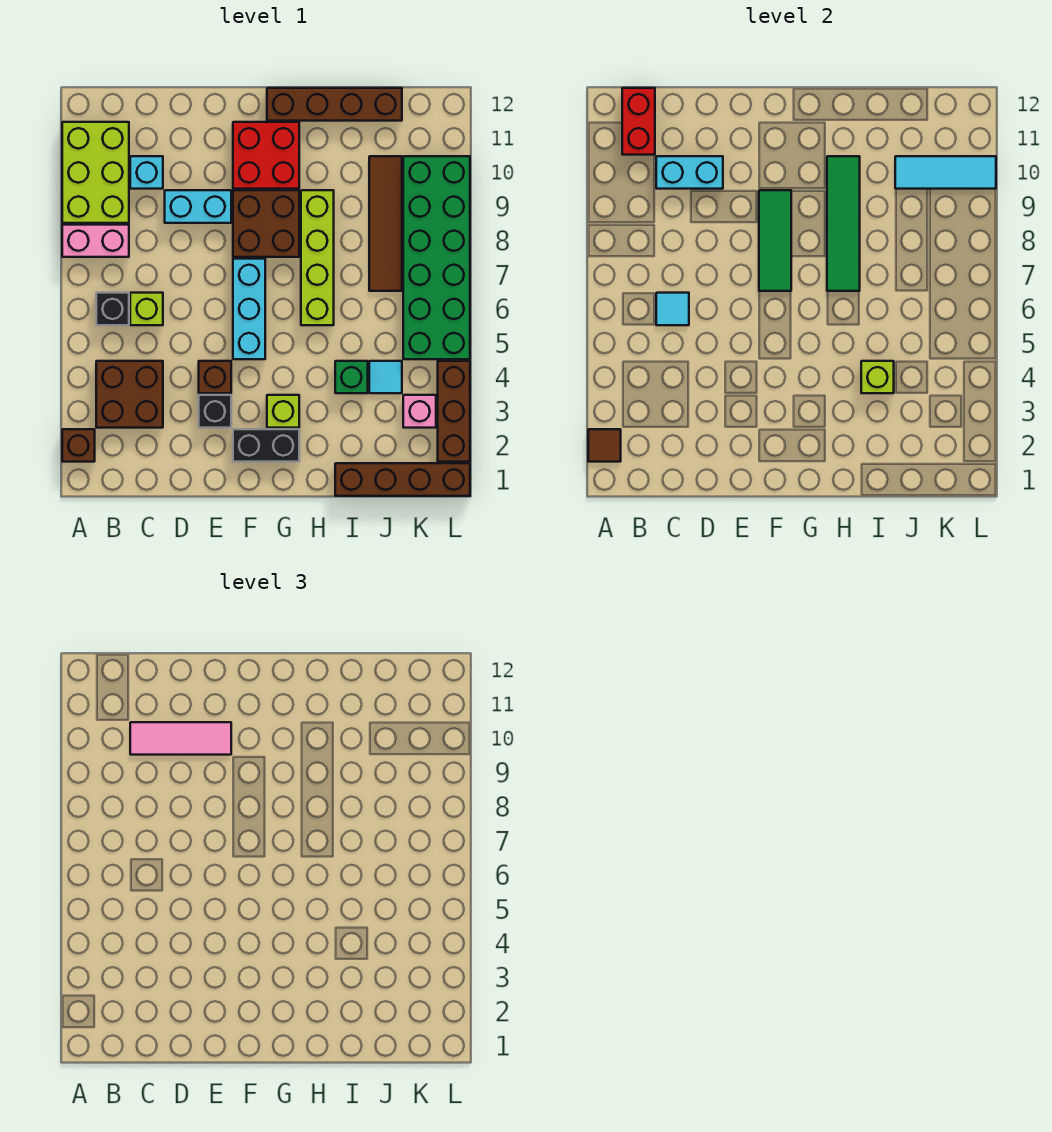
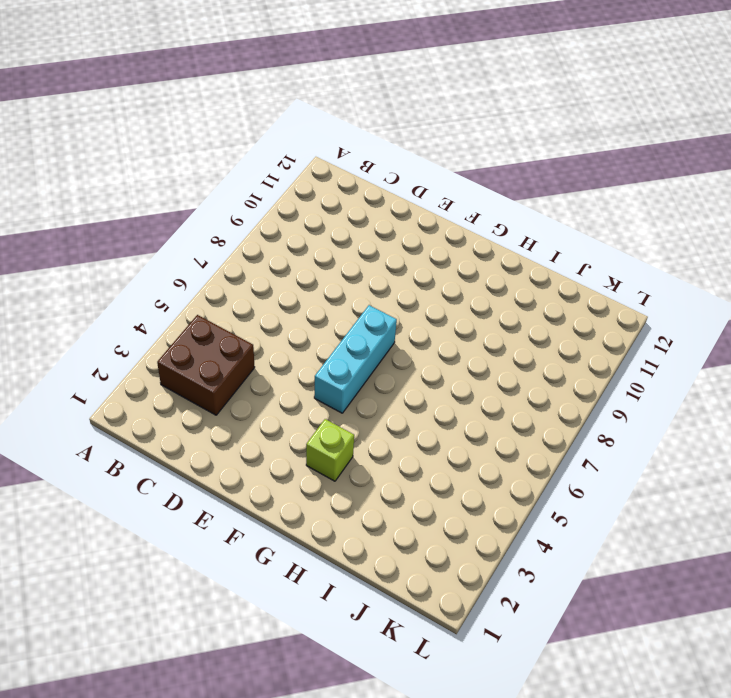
none -> brown 1x1 brick [62,429,95,462]
none -> pink 1x2 brick [62,225,129,257]
none -> lime 2x3 brick [62,122,129,223]
none -> black 1x1 brick [96,293,129,325]

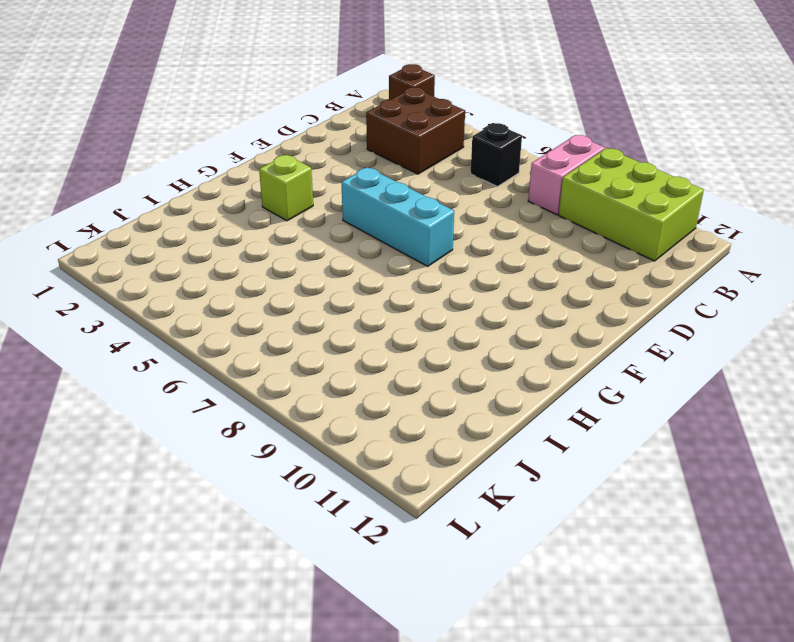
none -> lime 1x1 brick [130,293,163,325]
none -> cyan 1x1 brick [130,156,163,189]
none -> cyan 1x2 brick [165,190,231,223]
none -> black 1x1 brick [199,395,231,428]

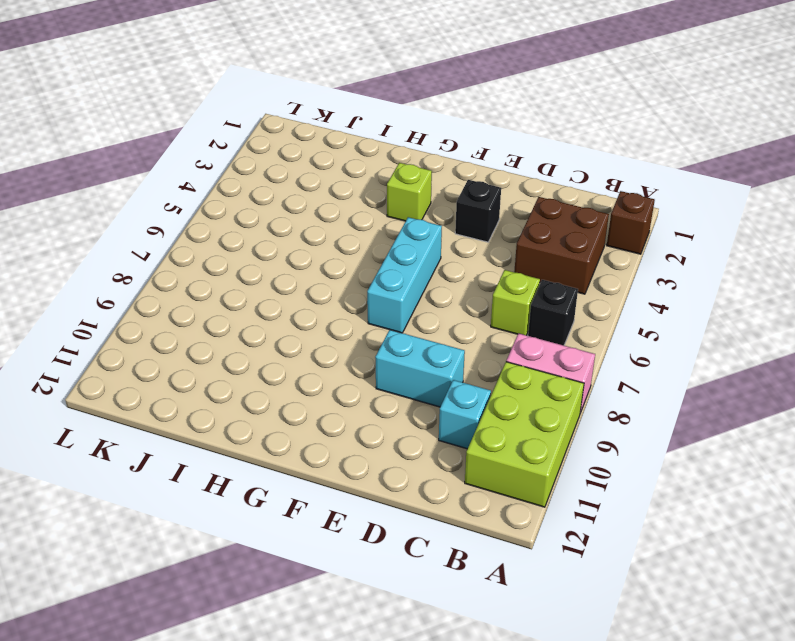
none -> brown 1x1 brick [199,361,231,393]
none -> black 1x2 brick [233,429,299,462]
none -> brown 2x2 brick [233,190,299,257]
none -> red 2x2 brick [233,122,299,189]

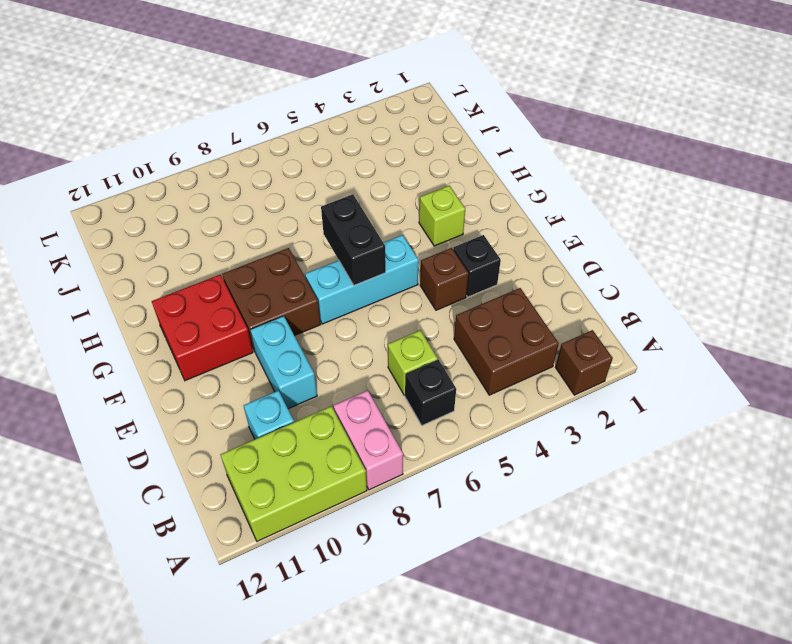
black 1x2 brick [321,194,386,285] -> black 1x2 brick moved to [233,429,299,462]
none -> brown 1x4 brick [267,88,402,121]
none -> lime 1x4 brick [301,190,334,325]
none -> brown 1x4 brick [335,463,470,496]
none -> green 1x1 brick [335,361,368,393]

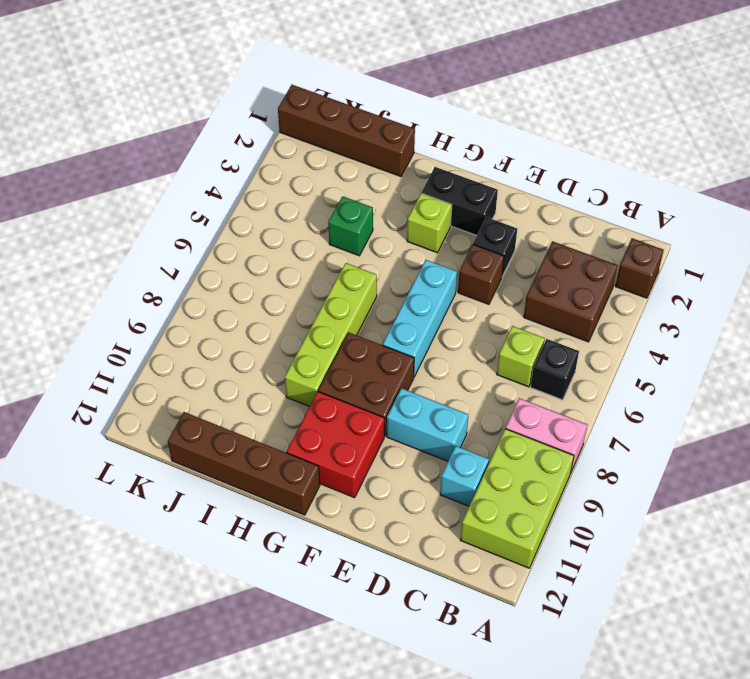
none -> cyan 1x1 tile [369,361,402,393]
none -> brown 1x4 tile [369,156,402,291]
none -> pink 1x1 brick [403,395,436,428]
none -> green 2x6 brick [403,156,470,359]

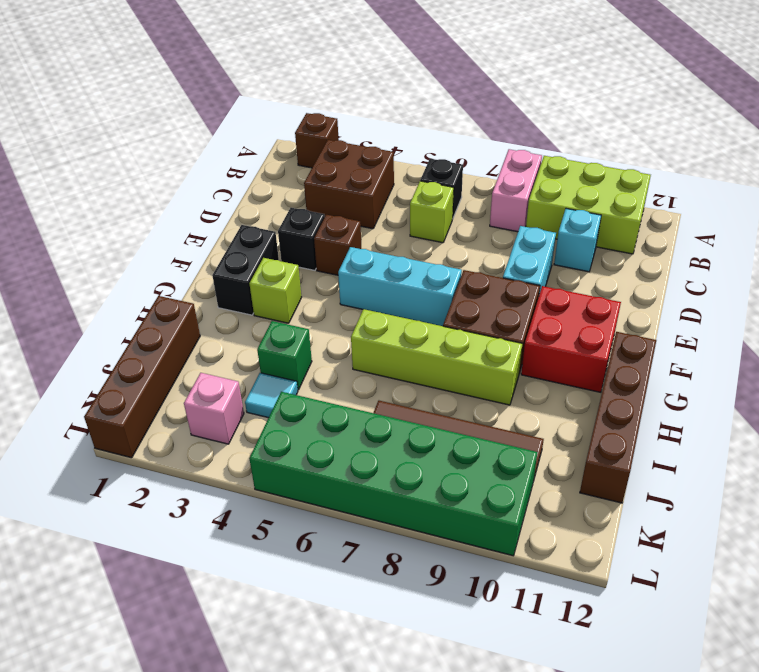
none -> brown 1x3 brick [438,361,470,462]
none -> brown 1x1 tile [588,429,621,462]
none -> red 1x2 brick [622,88,655,155]
none -> cyan 1x1 tile [656,293,689,325]

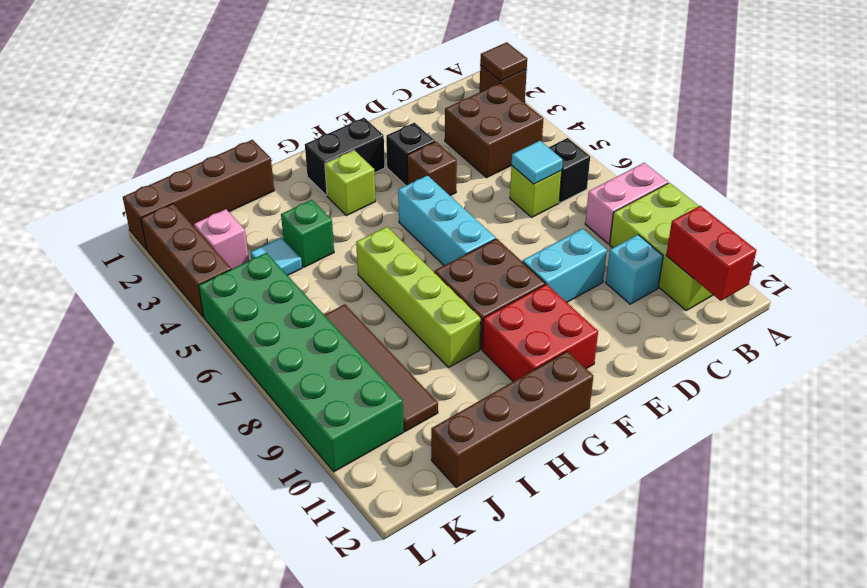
none -> cyan 1x2 brick [656,156,723,189]
none -> green 1x3 tile [759,190,791,291]
none -> green 1x4 tile [827,156,860,291]
none -> lime 1x1 brick [861,361,894,393]

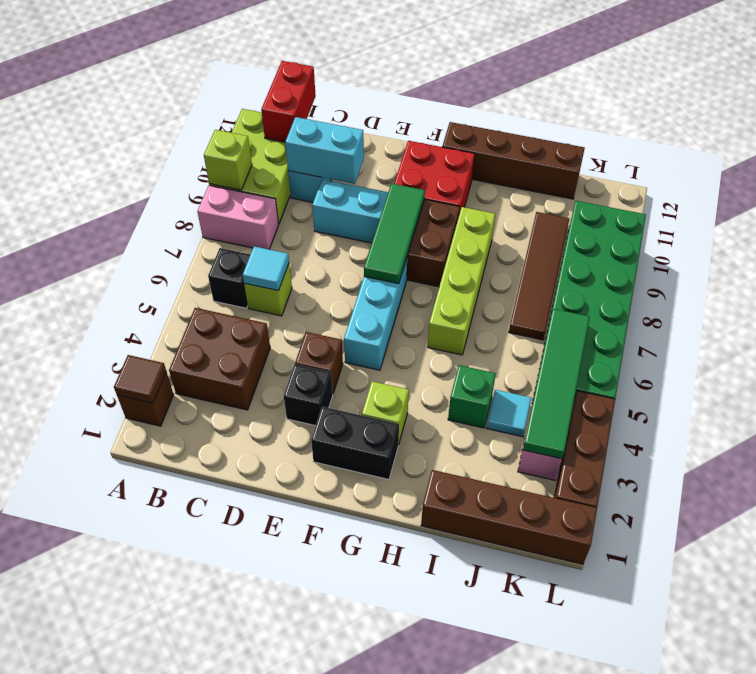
lime 1x1 brick [204,130,252,190] -> lime 1x1 brick moved to [861,361,894,393]
green 1x4 tile [523,309,590,459] -> green 1x4 tile moved to [827,156,860,291]
none -> cyan 1x3 tile [895,156,996,189]
none -> pink 1x3 tile [130,722,231,755]

